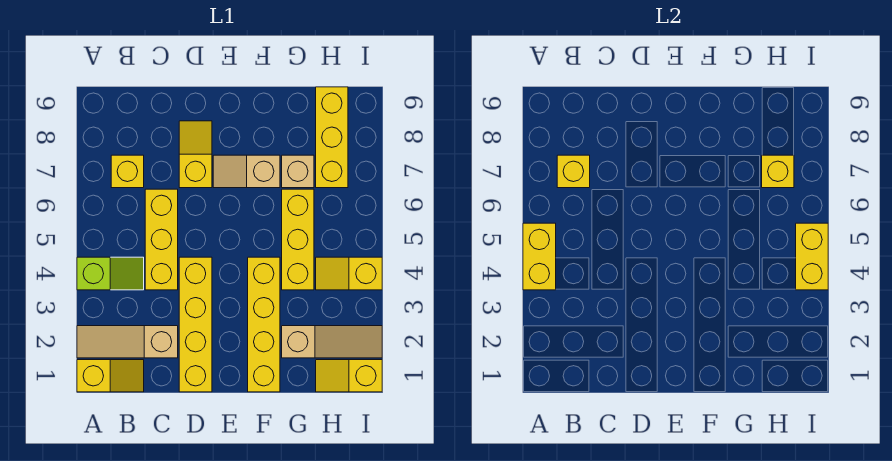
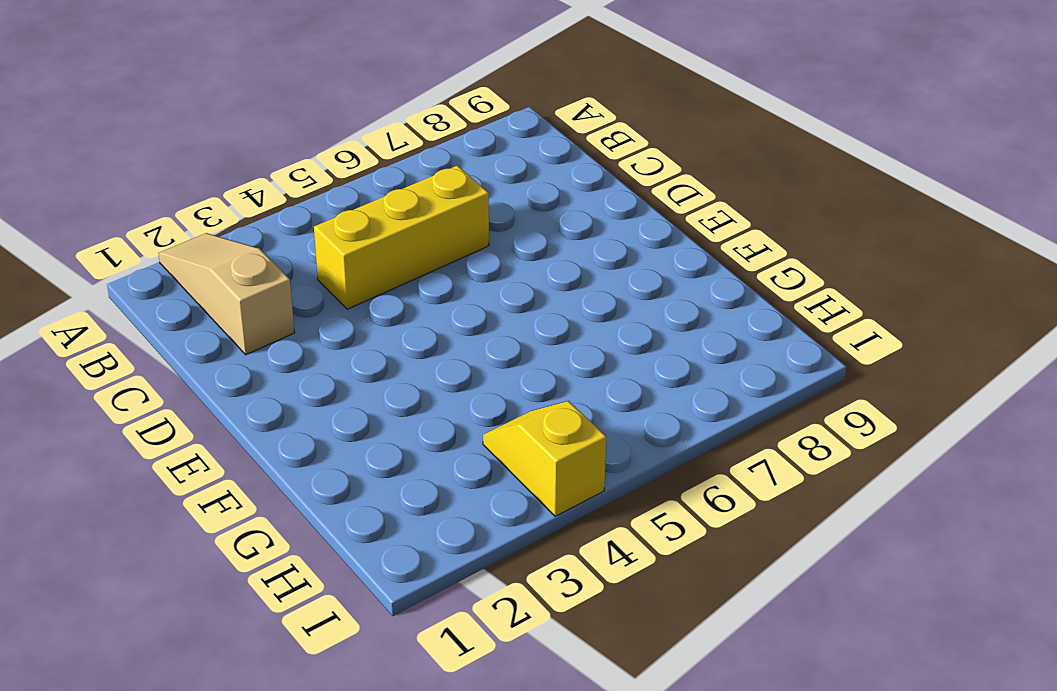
none -> yellow 1x2 slope [77,360,144,392]
none -> lime 1x2 slope [77,257,144,290]
none -> yellow 1x1 brick [111,155,144,188]

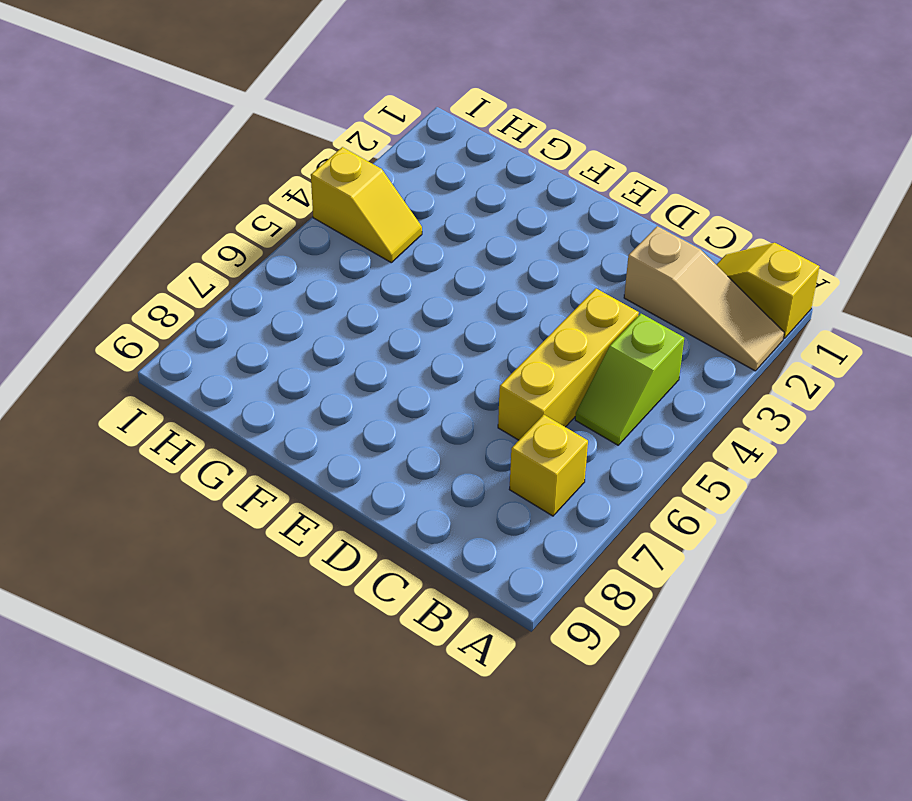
lime 1x2 slope [575,314,684,445] -> lime 1x2 slope turned to [77,257,144,290]
none -> yellow 1x4 brick [179,257,212,392]
none -> yellow 1x2 slope [179,121,212,188]
none -> tan 1x2 slope [213,155,280,188]

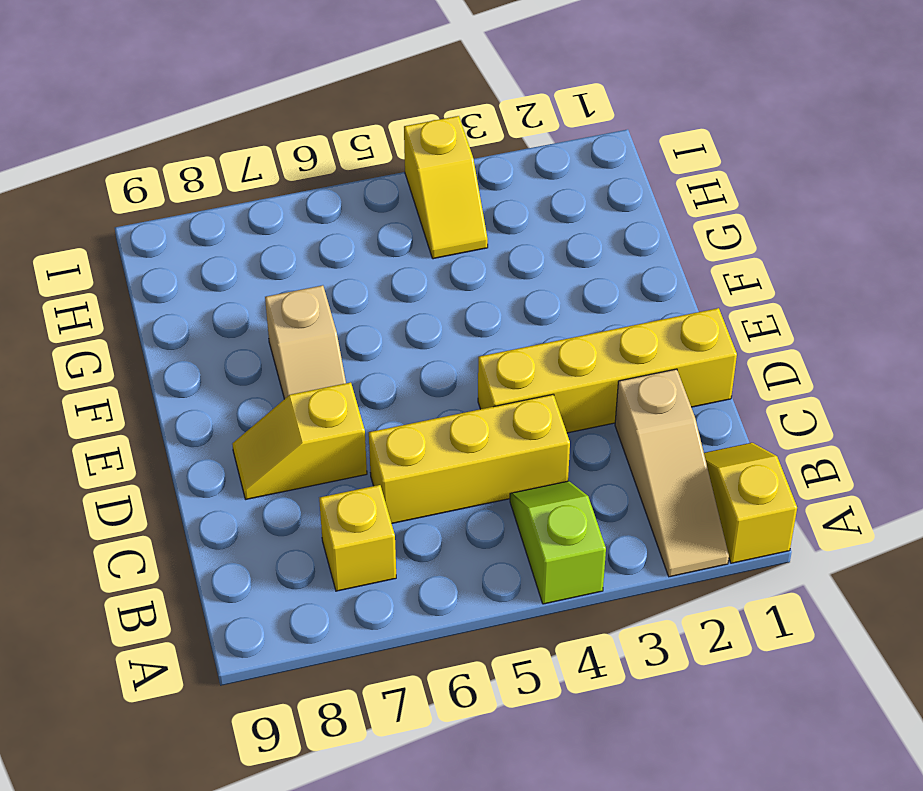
none -> yellow 1x4 brick [248,257,280,392]
none -> tan 1x3 slope [282,326,382,358]
none -> yellow 1x3 brick [282,189,314,290]

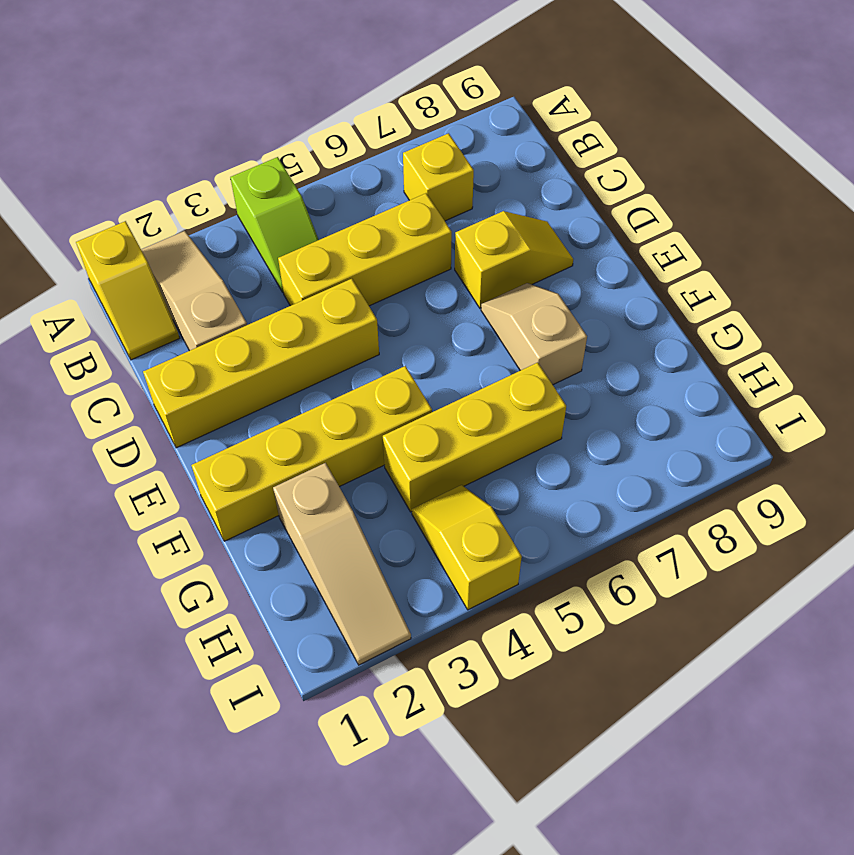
none -> tan 1x1 brick [282,155,314,188]
none -> yellow 1x2 slope [316,360,382,392]
none -> yellow 1x3 brick [316,87,348,188]

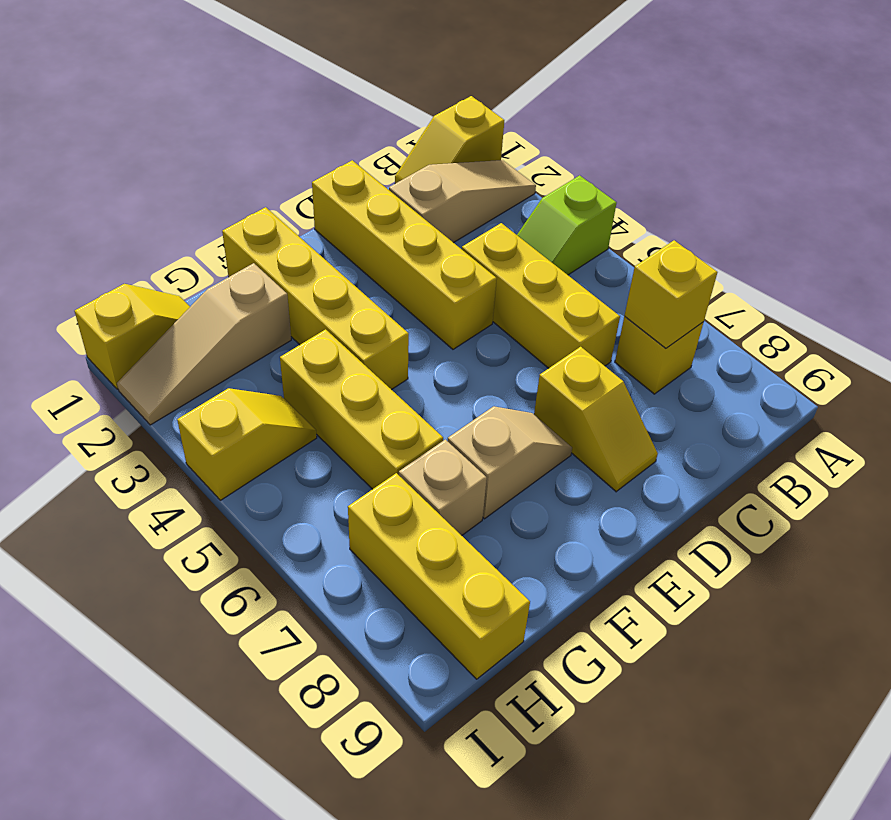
none -> yellow 1x2 brick [523,223,556,290]
none -> yellow 1x1 brick [762,155,794,188]
none -> yellow 1x2 brick [796,223,828,290]

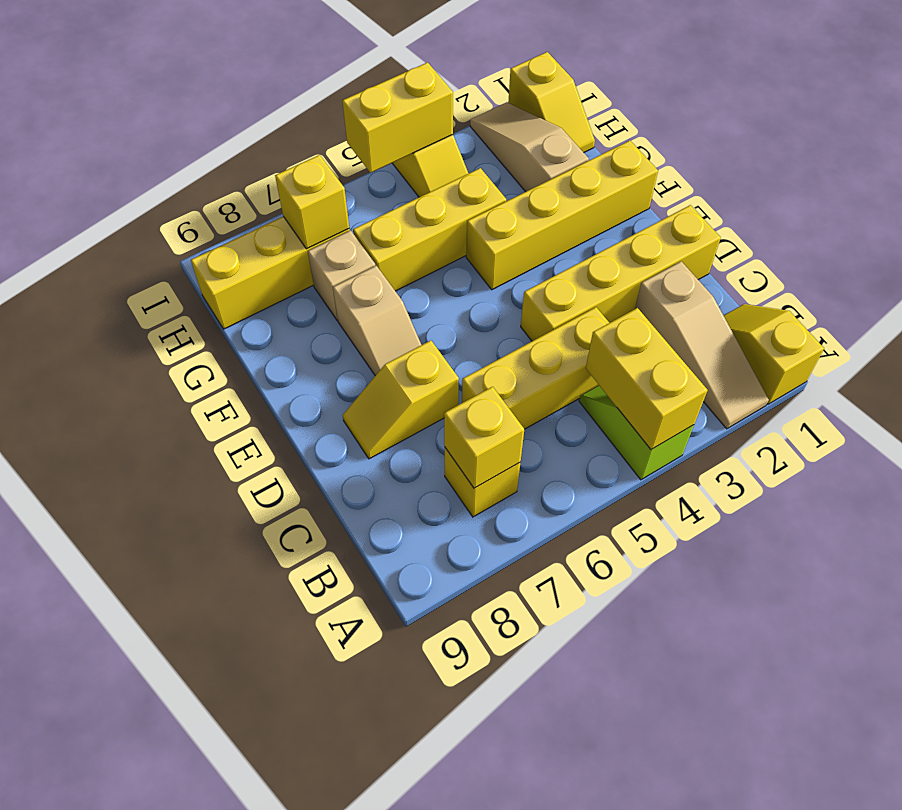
yellow 1x2 brick [586,308,708,450] -> yellow 1x2 brick turned to [523,223,556,290]

